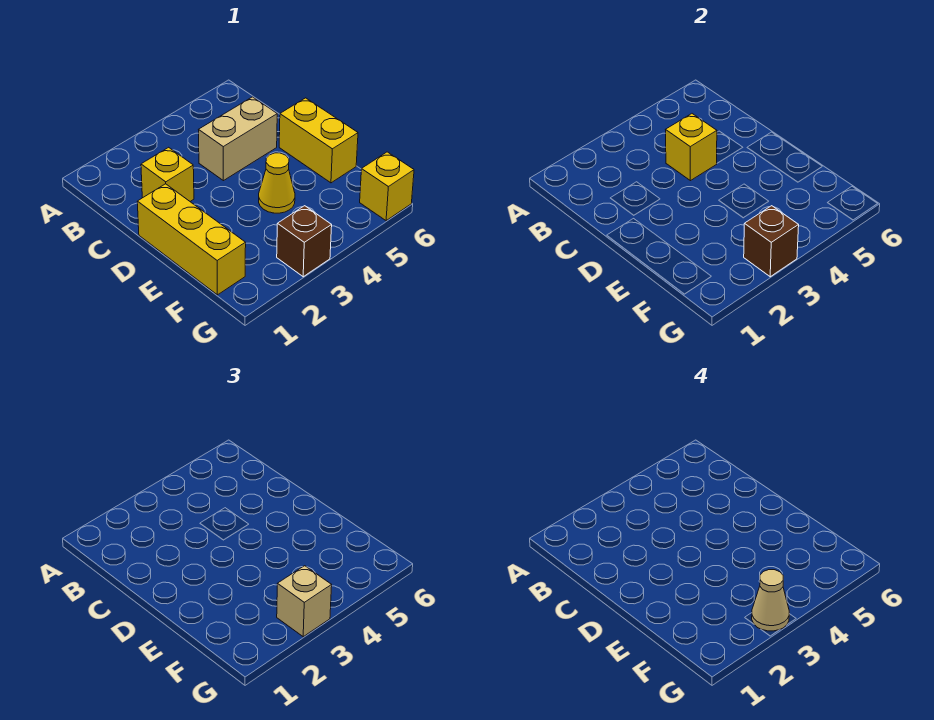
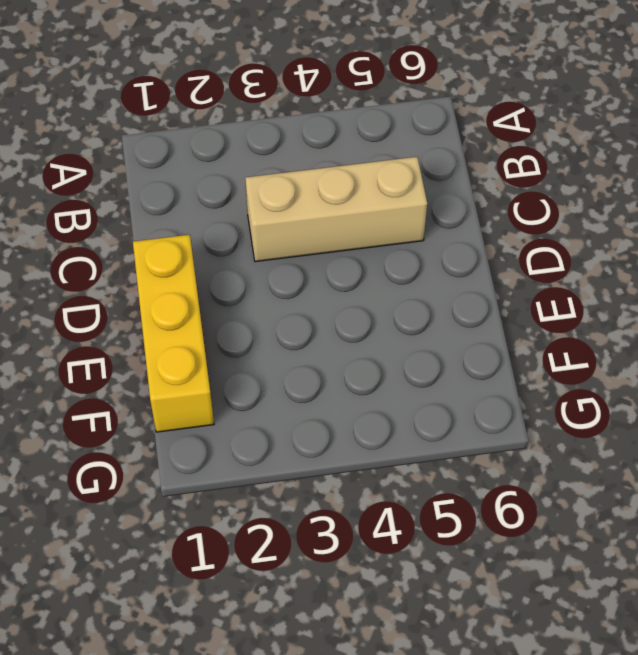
tan 1x3 brick [245,157,427,262] -> tan 1x2 brick [199,97,277,181]
none -> yellow 1x1 brick [141,147,194,201]
none -> yellow 1x2 brick [279,98,358,183]

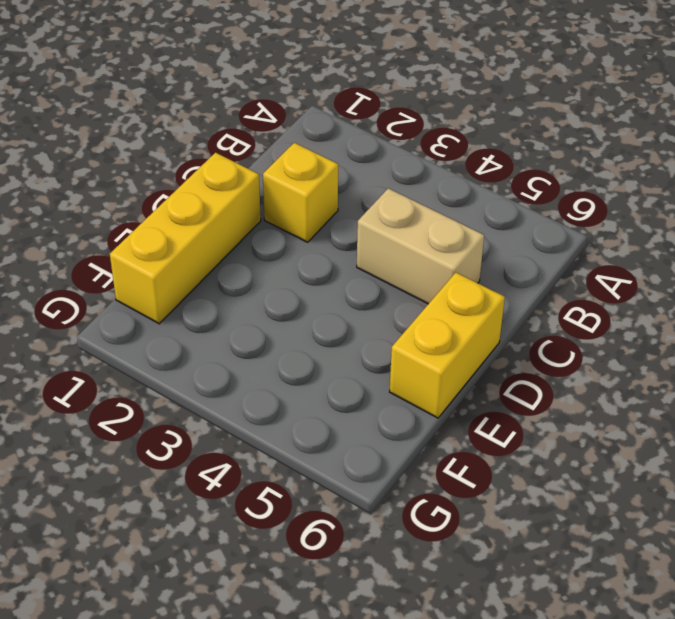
none -> yellow 1x1 cone [259,153,295,213]
none -> brown 1x1 brick [277,206,332,277]

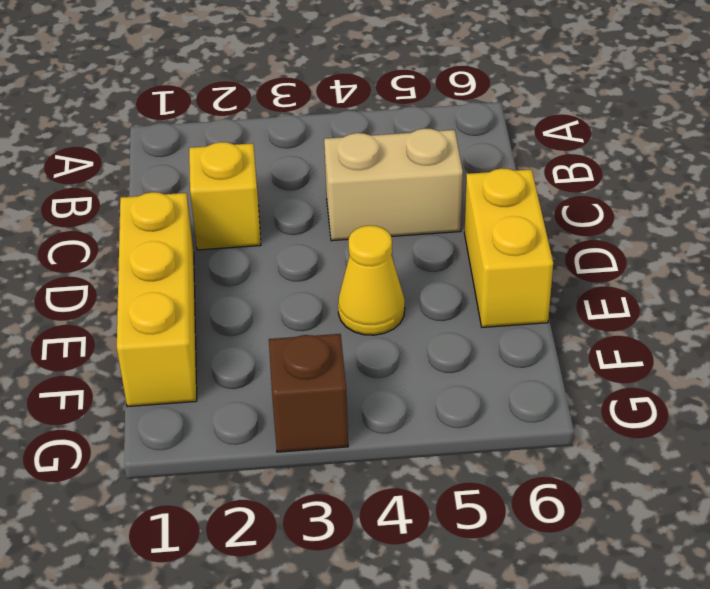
none -> yellow 1x1 brick [360,152,414,221]
none -> yellow 1x1 brick [666,114,717,181]

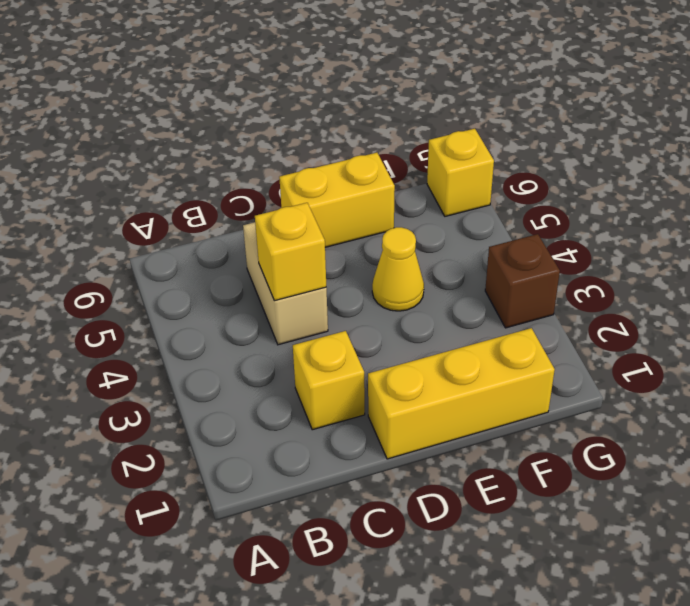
none -> brown 1x1 brick [744,206,799,277]
none -> tan 1x1 brick [277,566,332,637]

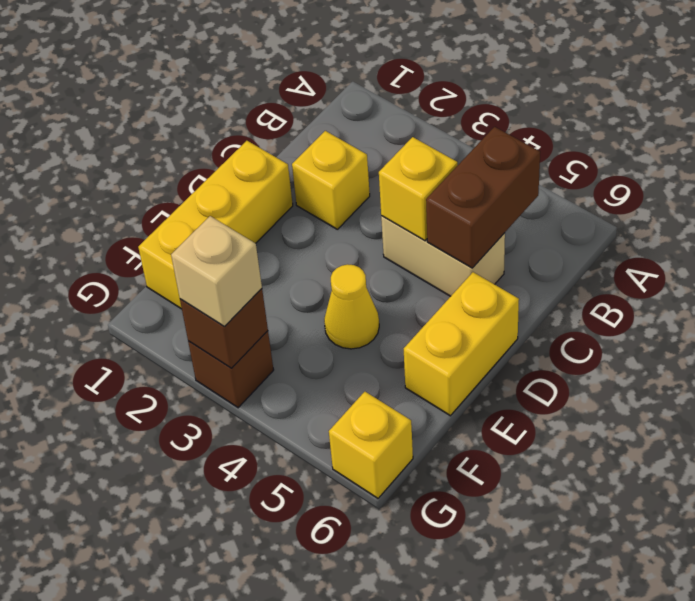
brown 1x2 brick [426,127,540,268] -> none
none -> tan 1x1 cone [752,570,789,631]

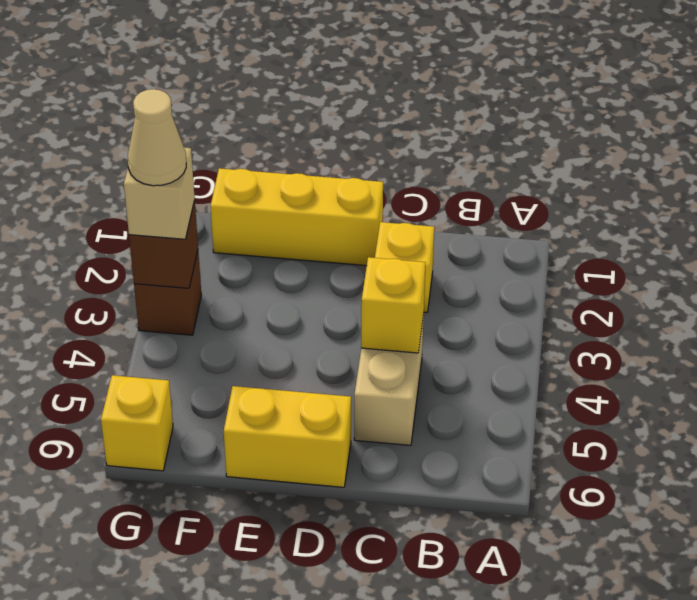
none -> yellow 1x1 cone [259,153,295,213]

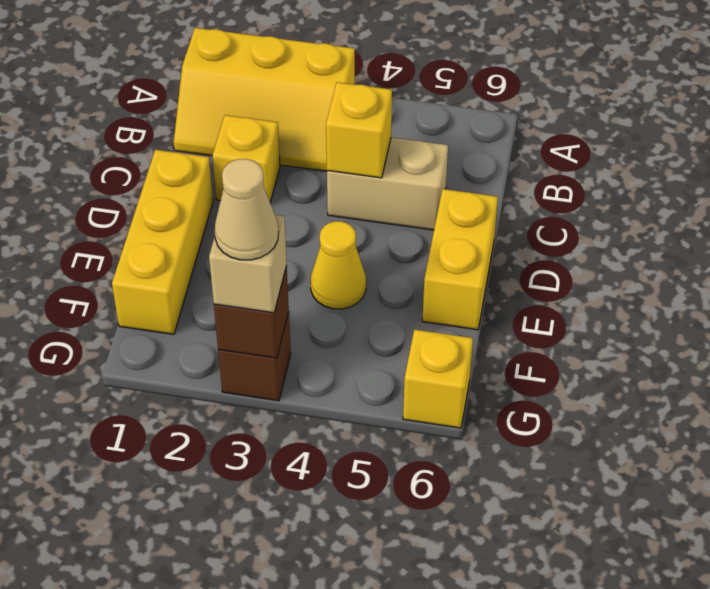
yellow 2x3 slope [174,28,355,171] -> none

